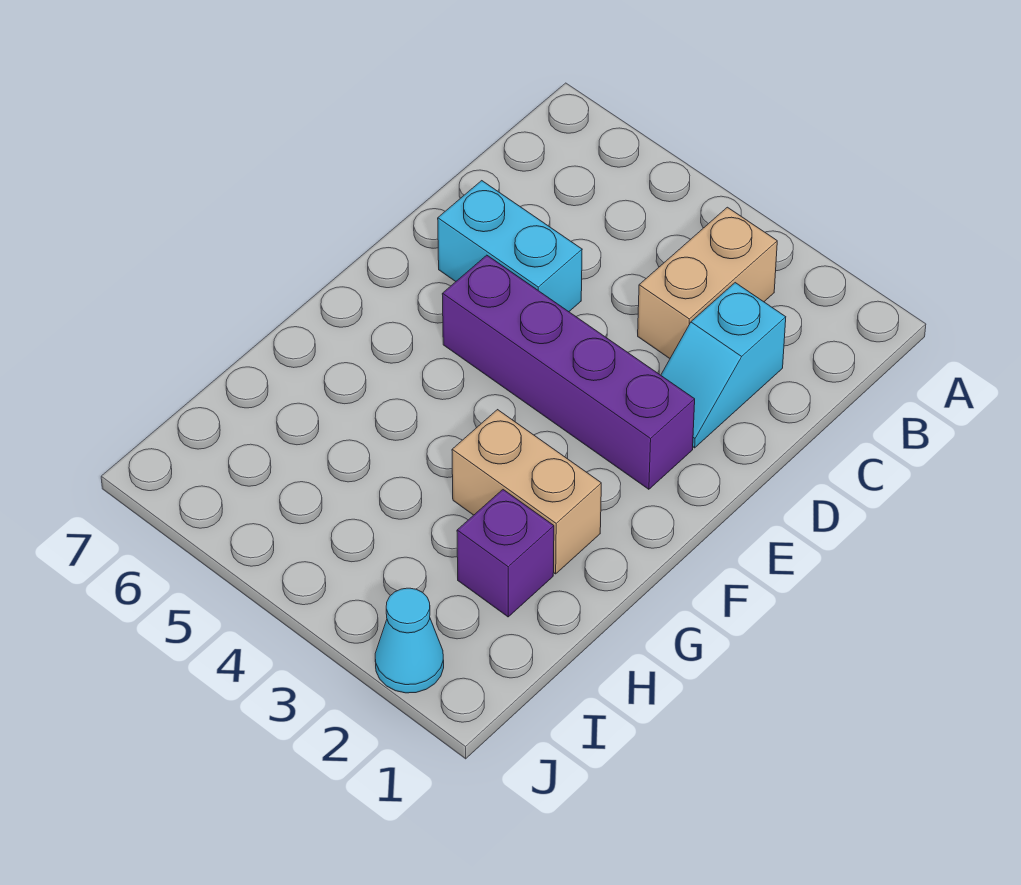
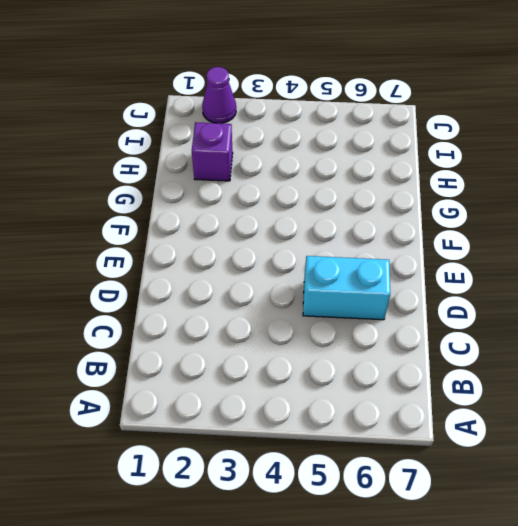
purple 1x1 cone [202,67,236,123] -> cyan 1x1 cone [375,588,444,693]
none -> tan 1x2 brick [638,207,777,358]
none -> cyan 1x2 slope [661,283,786,448]

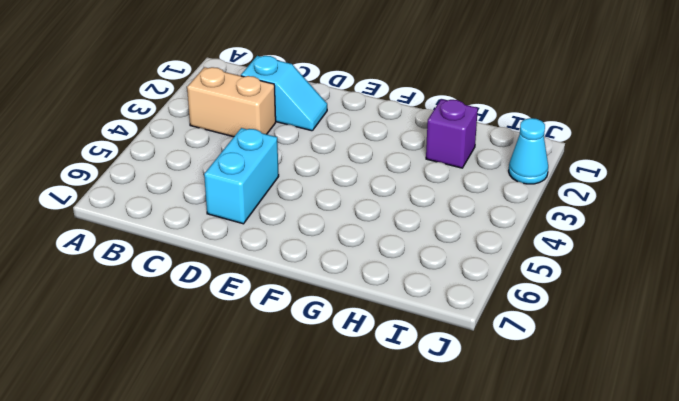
none -> purple 1x4 brick [442,255,695,489]
none -> tan 1x2 brick [452,410,601,574]

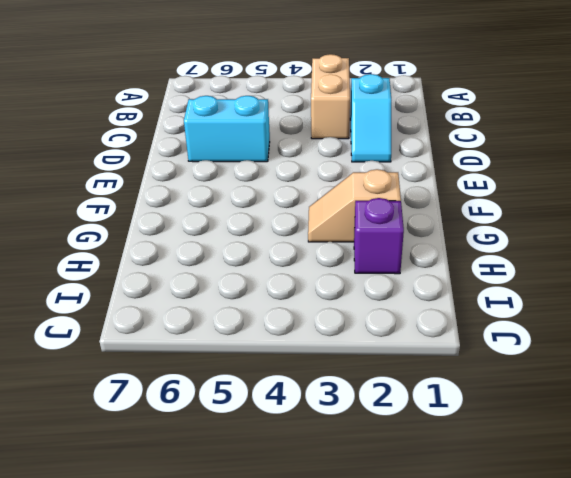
tan 1x2 slope [308,169,401,242] -> tan 1x2 brick [452,410,601,574]
none -> purple 1x4 brick [442,255,695,489]
none -> cyan 1x1 cone [375,588,444,693]

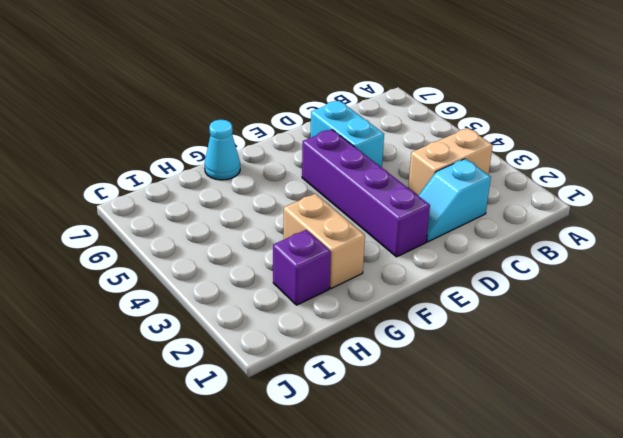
cyan 1x1 cone [205,120,240,180] -> cyan 1x1 cone moved to [375,588,444,693]

